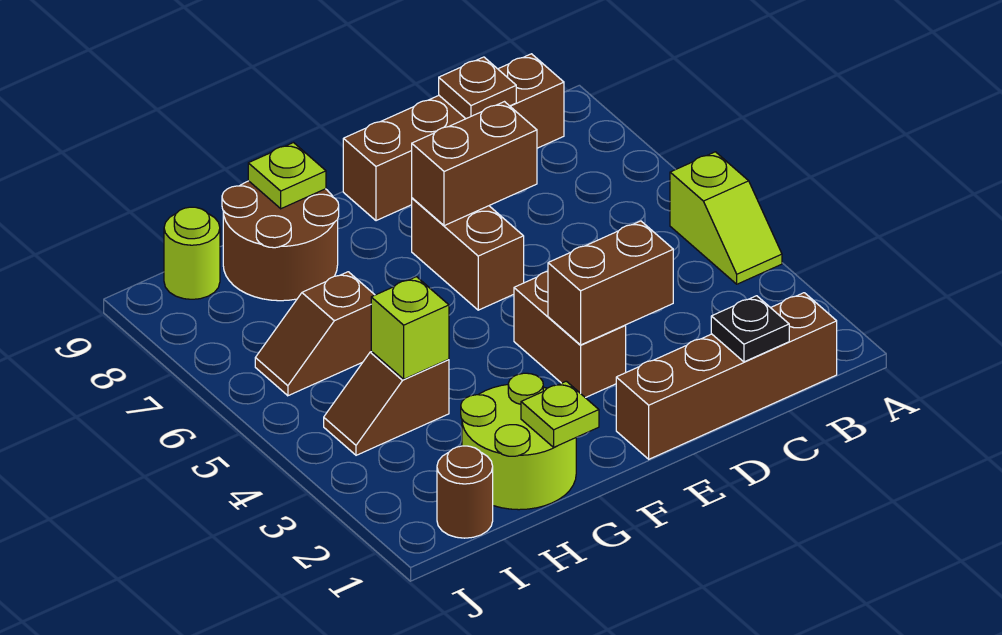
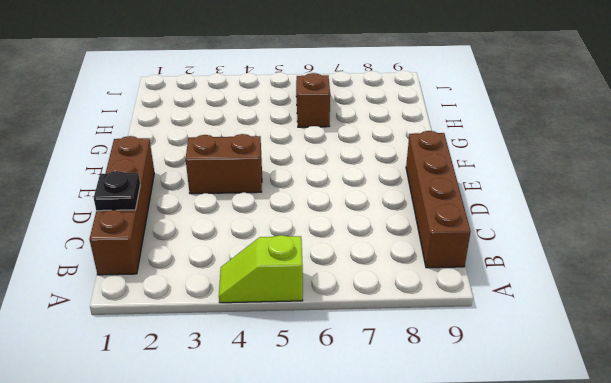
none -> brown 1x2 brick [412,198,524,310]
none -> lime 2x2 round brick [461,373,576,510]
none -> brown 2x2 round brick [222,181,339,301]

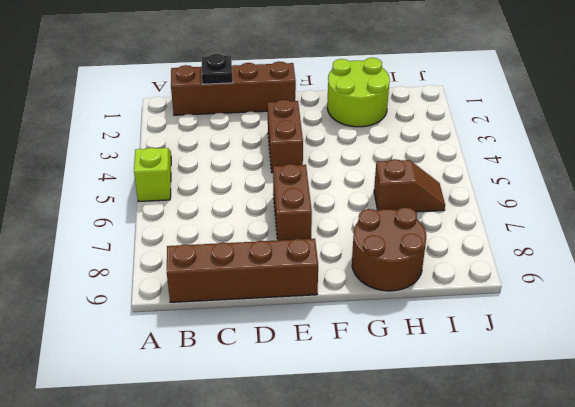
none -> brown 1x2 slope [324,352,449,455]
none -> brown 1x1 round brick [437,446,493,538]
none -> lime 1x1 round brick [164,207,220,299]

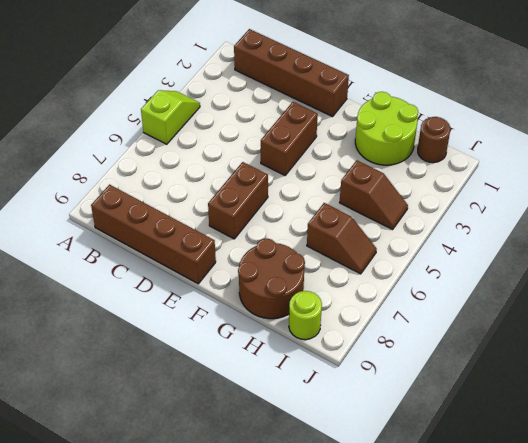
none -> black 1x1 plate [711,296,789,362]
none -> brown 1x1 plate [439,57,516,119]
none -> brown 1x2 brick [548,221,673,345]

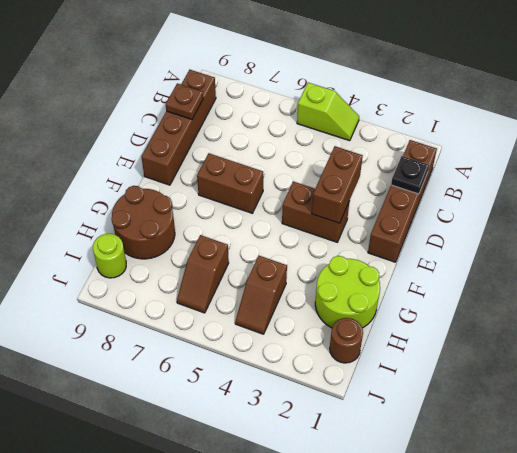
none -> brown 1x2 brick [412,102,537,226]
none -> lime 1x1 plate [521,381,599,447]
none -> lime 1x1 plate [248,143,326,209]

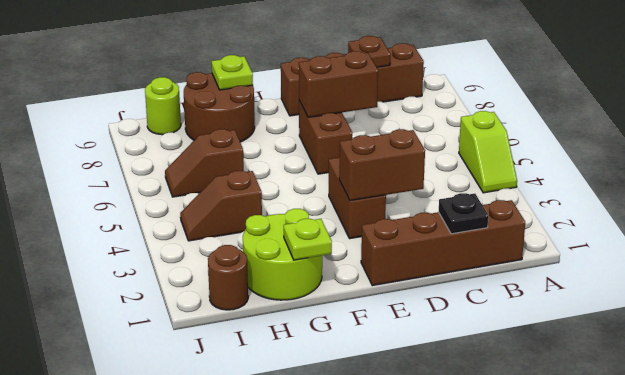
none -> lime 1x1 brick [371,277,449,379]

